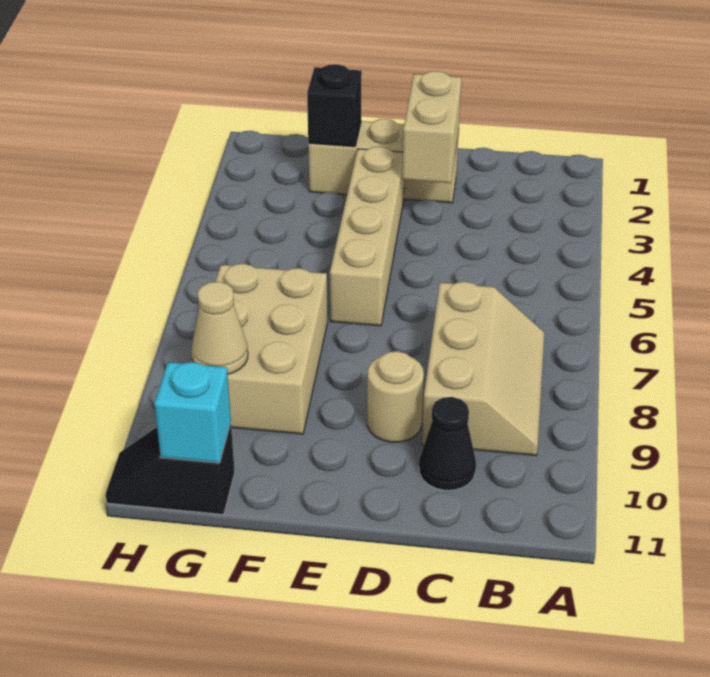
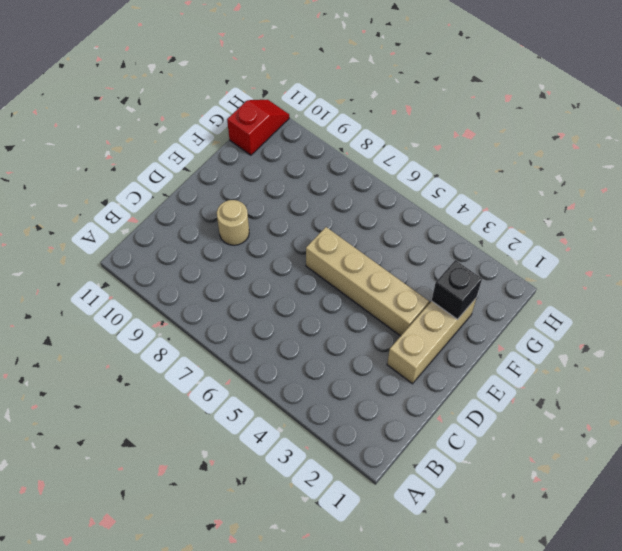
red 1x2 slope [227,100,289,155] -> black 1x2 slope [106,423,235,515]
none -> tan 2x3 slope [422,282,544,455]
none -> black 1x1 cone [419,397,476,490]

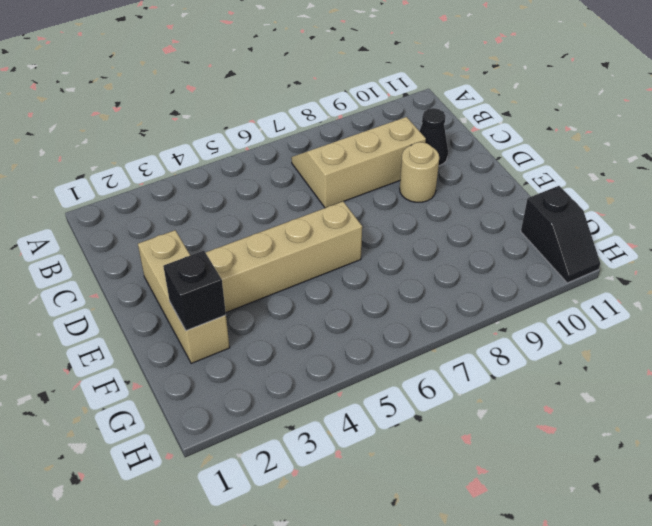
none -> tan 2x3 brick [191,264,328,434]
none -> tan 1x2 brick [402,71,461,183]

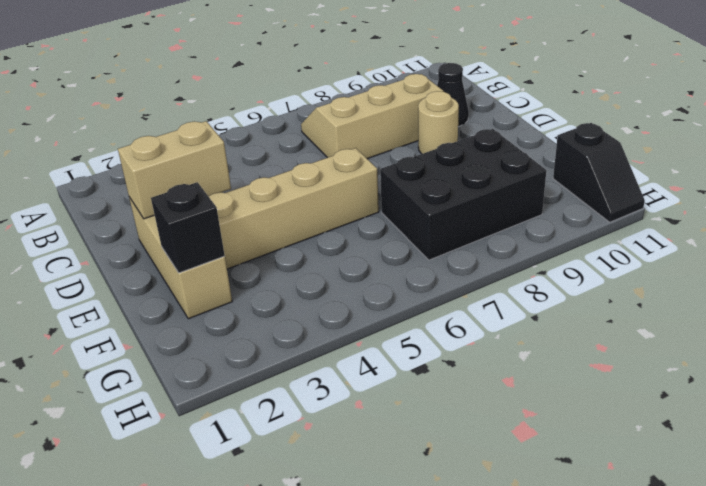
black 2x3 brick [380,129,546,260] -> tan 2x3 brick [191,264,328,434]
none -> tan 1x1 cone [191,282,248,374]
none -> cyan 1x1 brick [154,362,231,463]

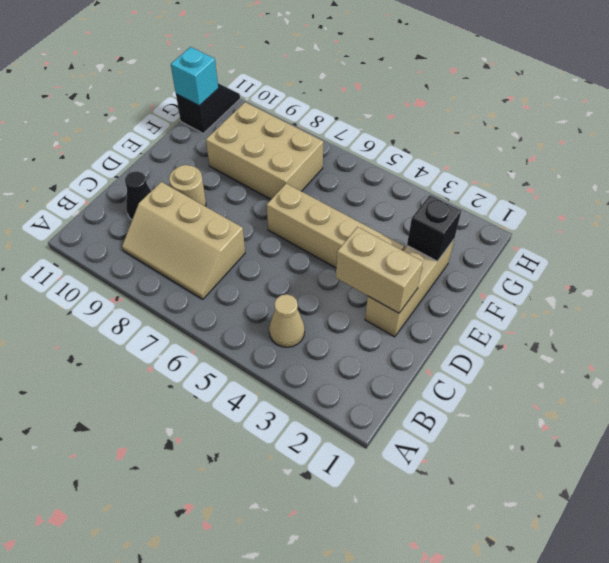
tan 1x1 cone [269,294,305,347] -> tan 1x1 cone moved to [191,282,248,374]

